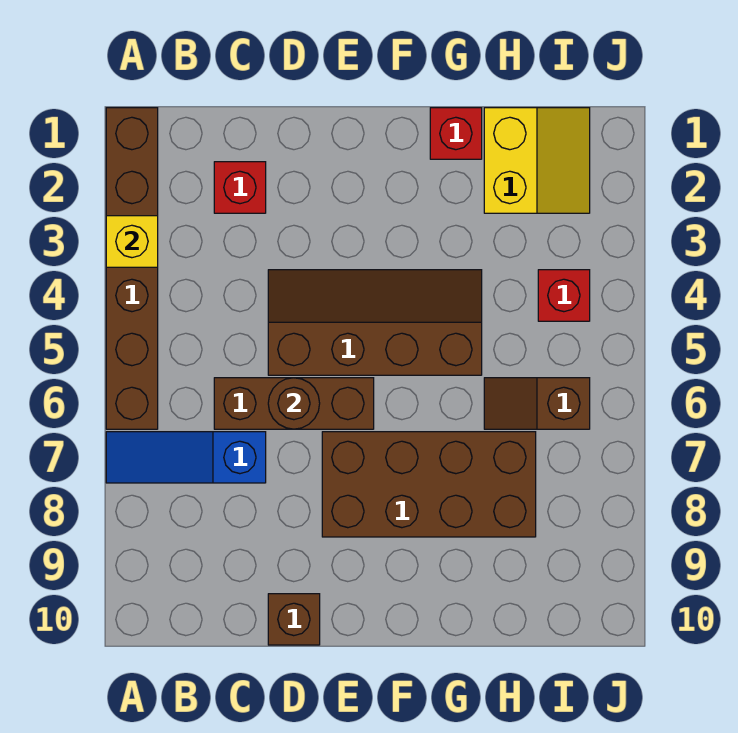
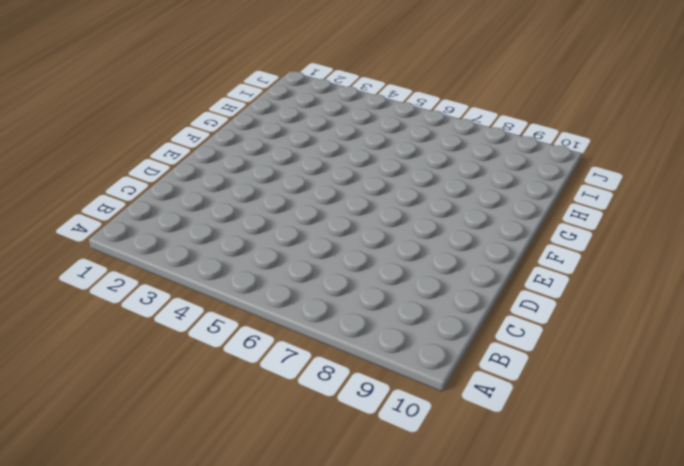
none -> brown 1x6 brick [106,108,158,429]
none -> blue 1x3 slope [106,432,266,483]
none -> red 1x1 brick [214,162,266,213]

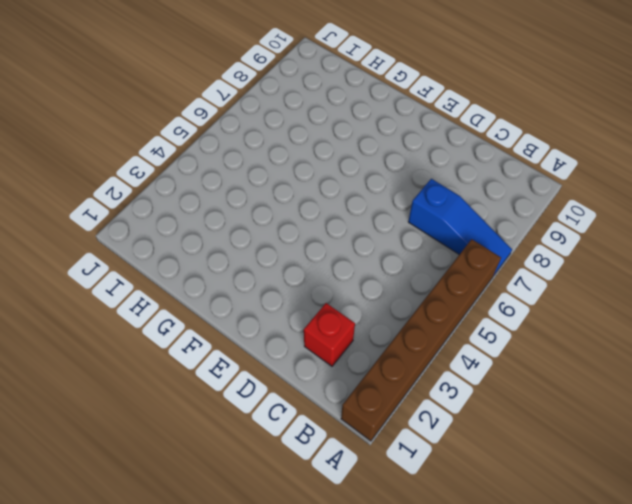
none -> brown 1x3 brick [214,378,374,429]
none -> brown 2x4 slope [268,270,482,375]
none -> brown 1x1 brick [268,594,320,645]

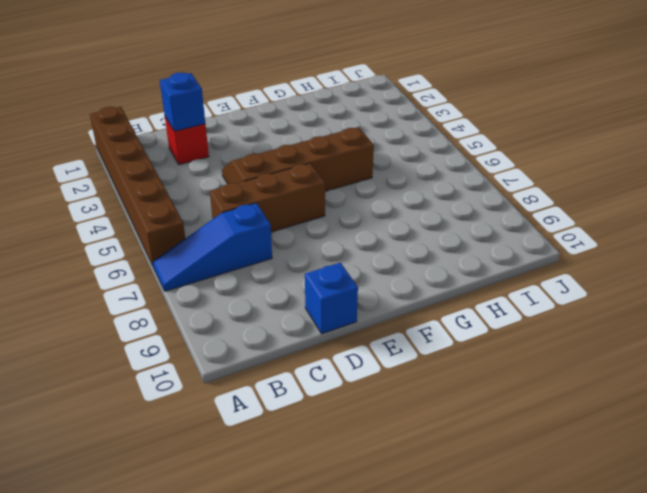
blue 1x1 brick [160,72,205,131] -> none
blue 1x1 brick [305,263,358,334] -> brown 1x1 brick [268,594,320,645]
none -> brown 2x4 brick [322,432,536,537]
none -> red 1x1 brick [430,108,482,159]
none -> yellow 2x2 slope [484,108,590,213]

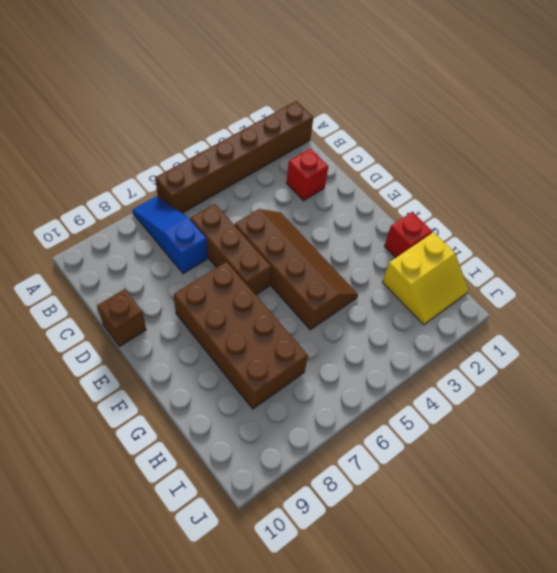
none -> brown 1x2 slope [484,378,590,429]
none -> red 1x1 brick [538,270,590,321]
none -> yellow 1x1 brick [106,216,158,267]

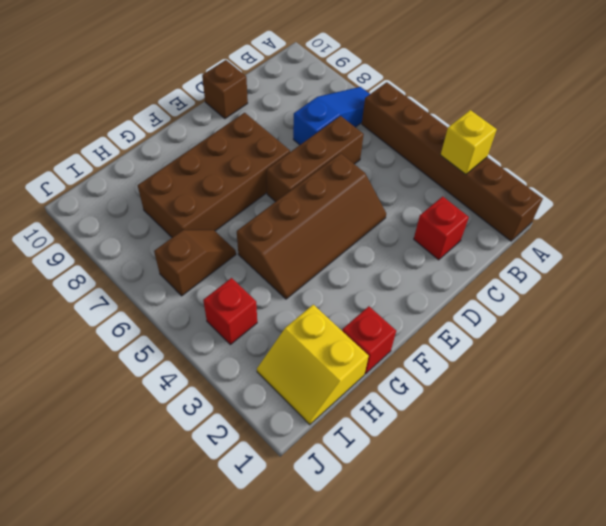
none -> brown 1x1 round brick [268,378,320,429]

